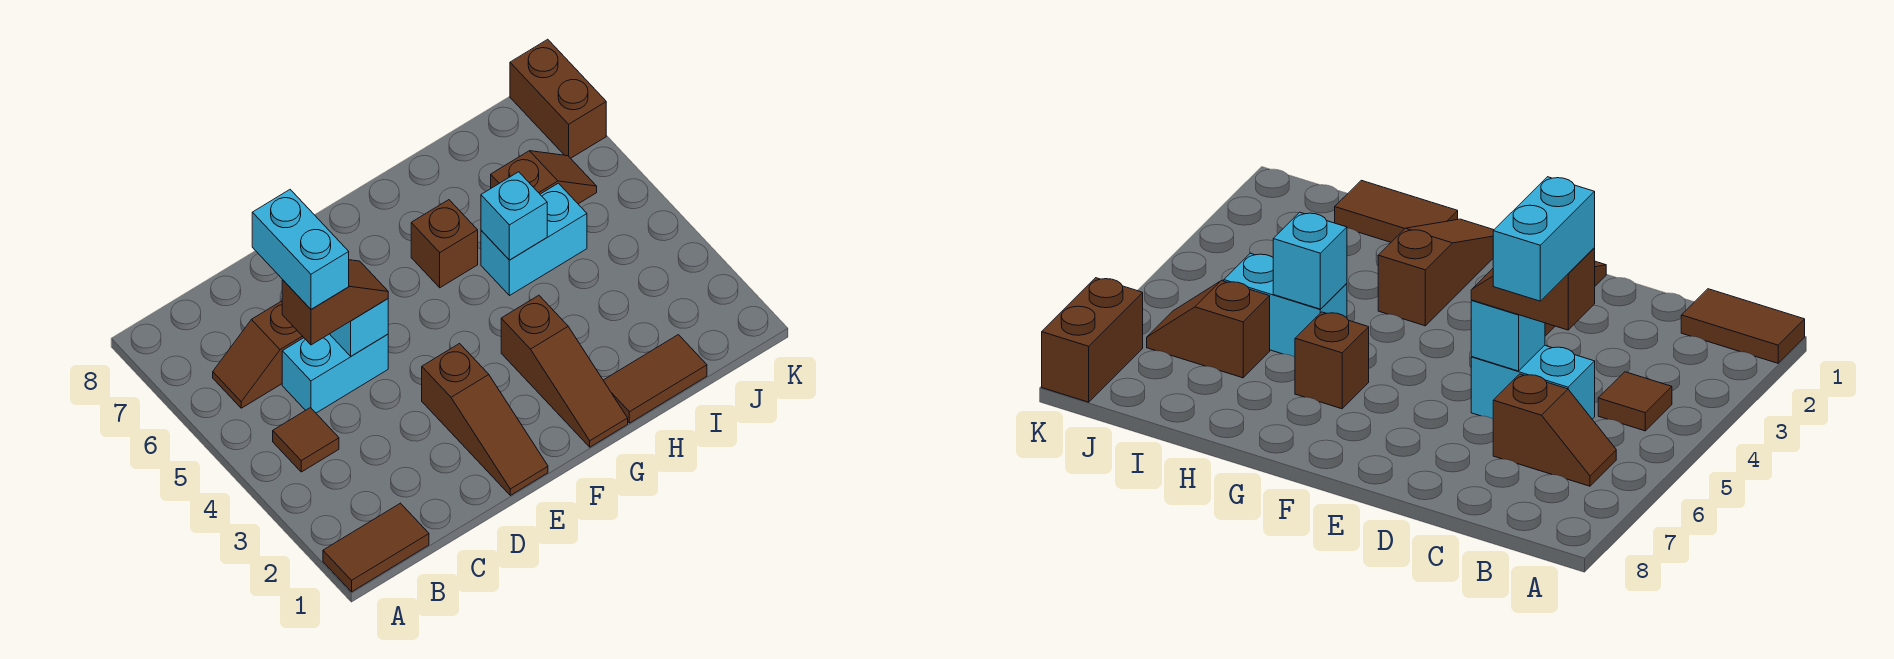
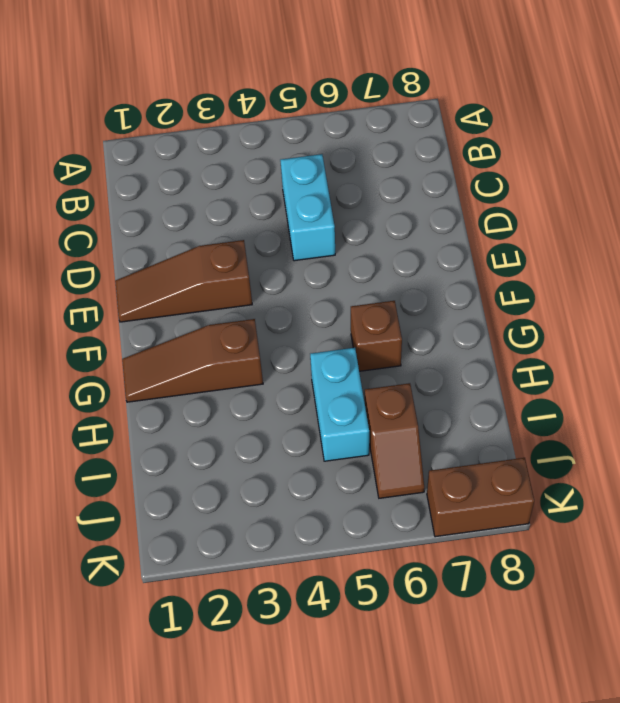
none -> brown 1x2 tile [323,503,429,592]
none -> brown 1x1 tile [273,408,339,472]
none -> brown 1x2 slope [213,301,304,408]

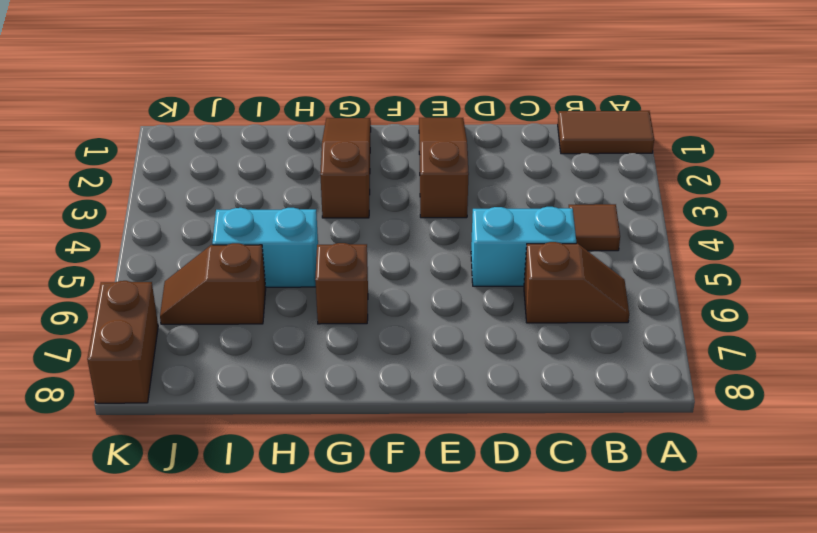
none -> brown 1x2 tile [603,335,707,423]
none -> cyan 1x1 brick [330,299,388,356]
none -> cyan 1x1 brick [481,172,547,260]

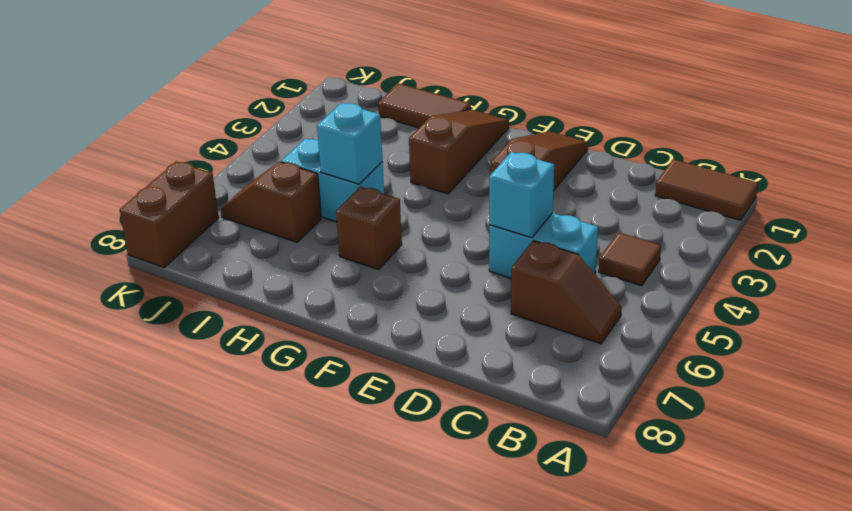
none -> brown 1x2 slope [282,260,388,345]
none -> cyan 1x2 brick [252,190,349,309]

